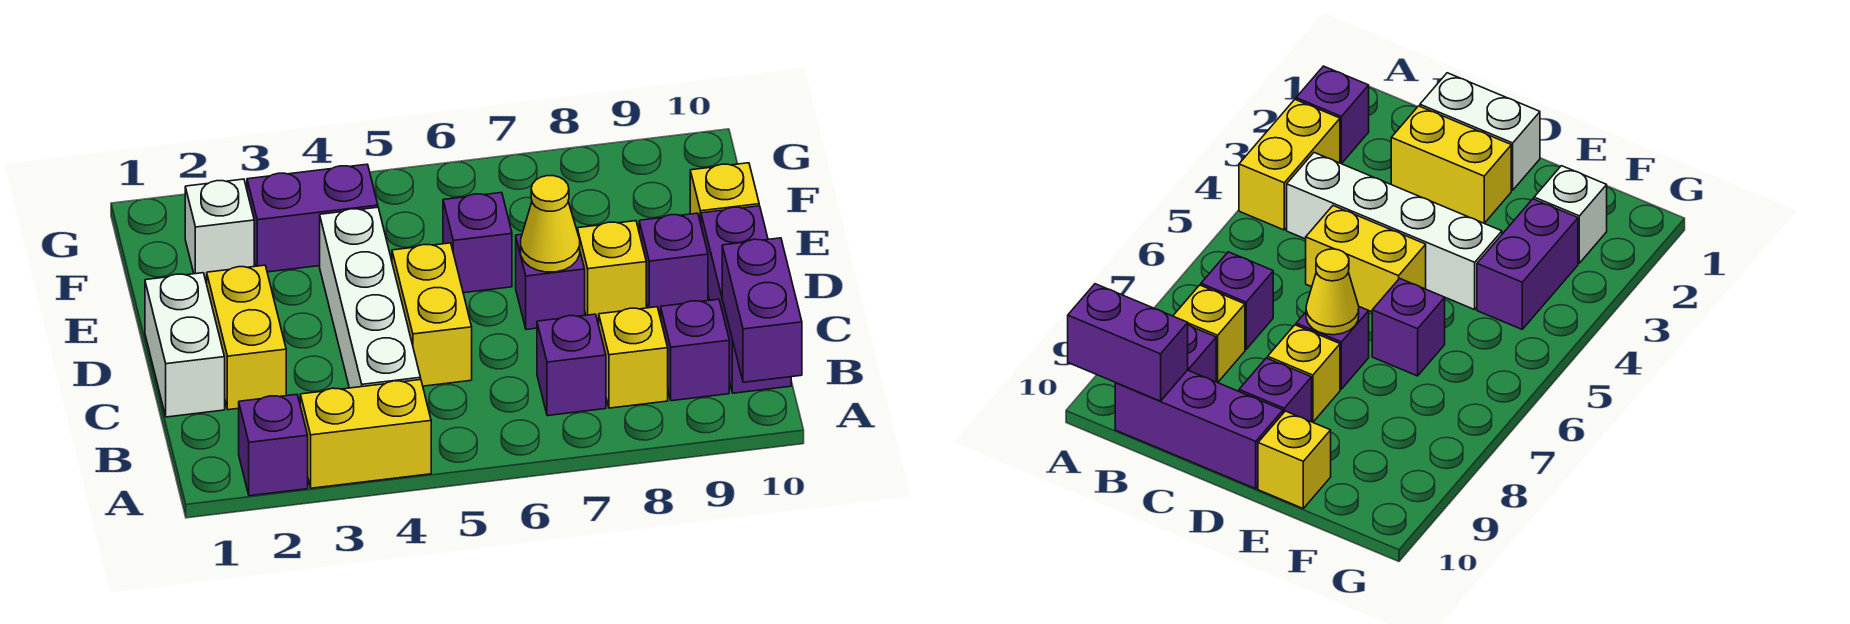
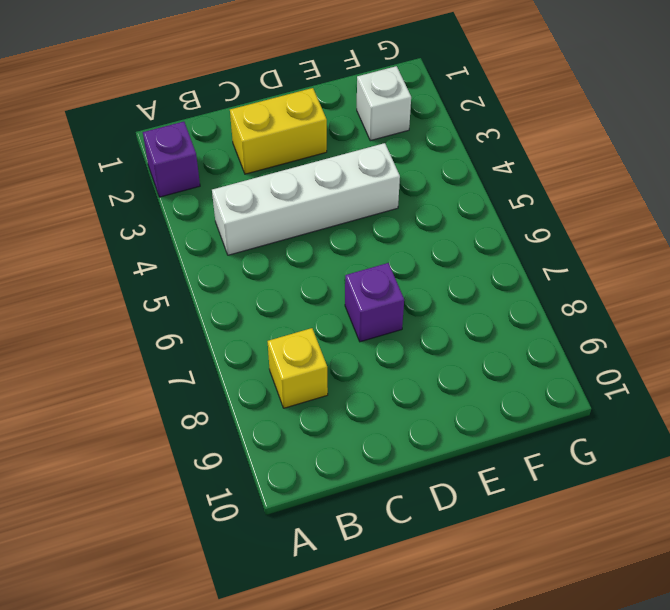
none -> yellow 1x2 brick [300,380,431,488]
none -> purple 1x1 brick [537,314,606,416]
none -> purple 1x1 brick [661,299,729,401]

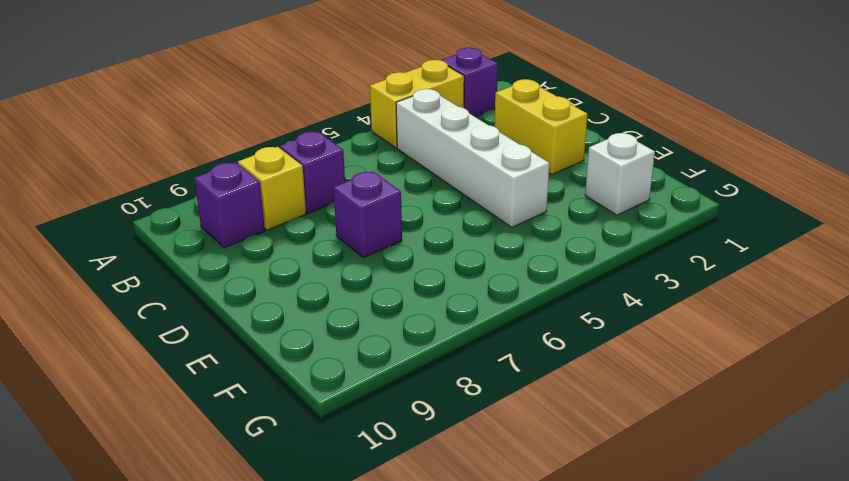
none -> purple 1x3 brick [701,206,791,393]
none -> white 1x2 brick [145,273,225,417]
none -> yellow 1x2 brick [392,243,472,386]

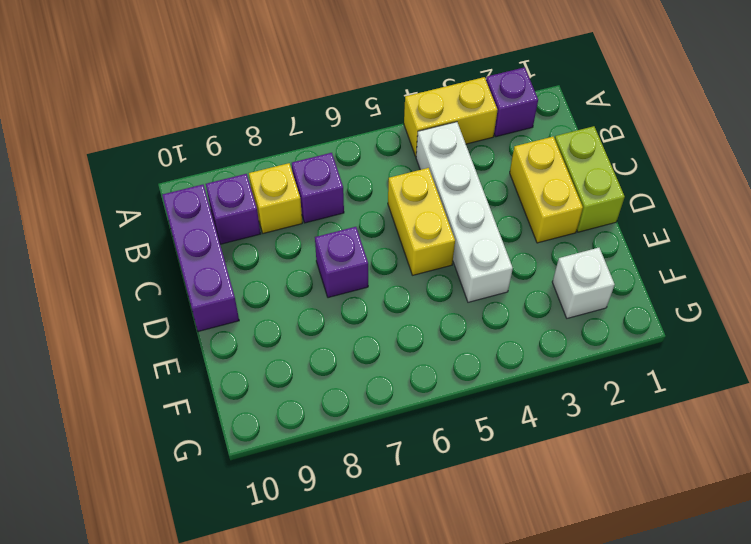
lime 1x2 brick [555,126,625,232] -> white 1x2 brick [145,273,225,417]
none -> yellow 1x1 brick [577,221,646,321]
none -> purple 1x1 brick [639,213,708,314]
none -> purple 1x1 brick [443,193,512,293]

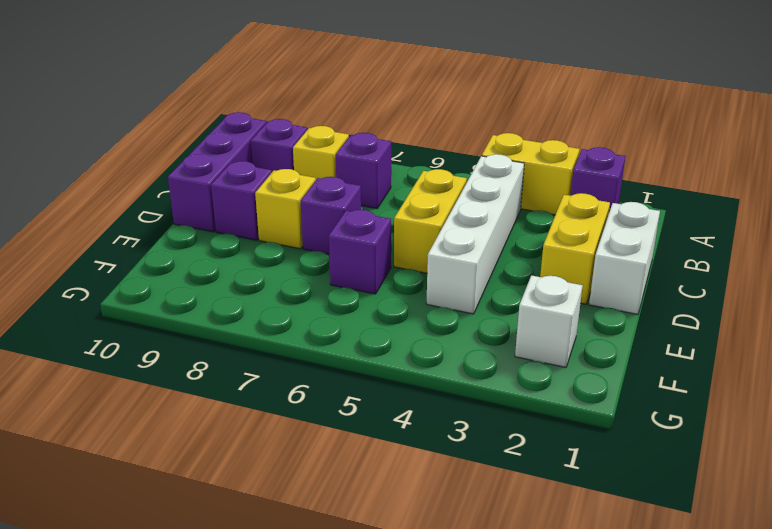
none -> yellow 1x1 brick [690,163,759,223]
none -> purple 1x2 brick [247,164,378,272]
none -> purple 1x2 brick [722,238,802,382]

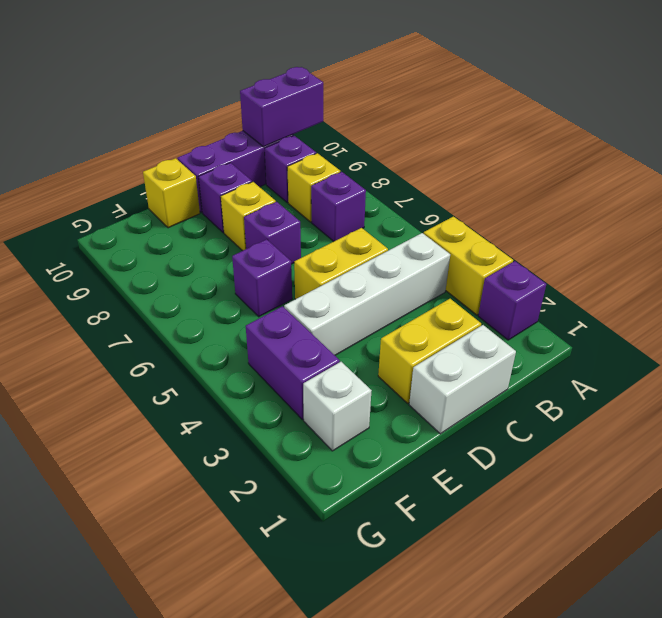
none -> yellow 1x1 cone [521,176,580,272]

